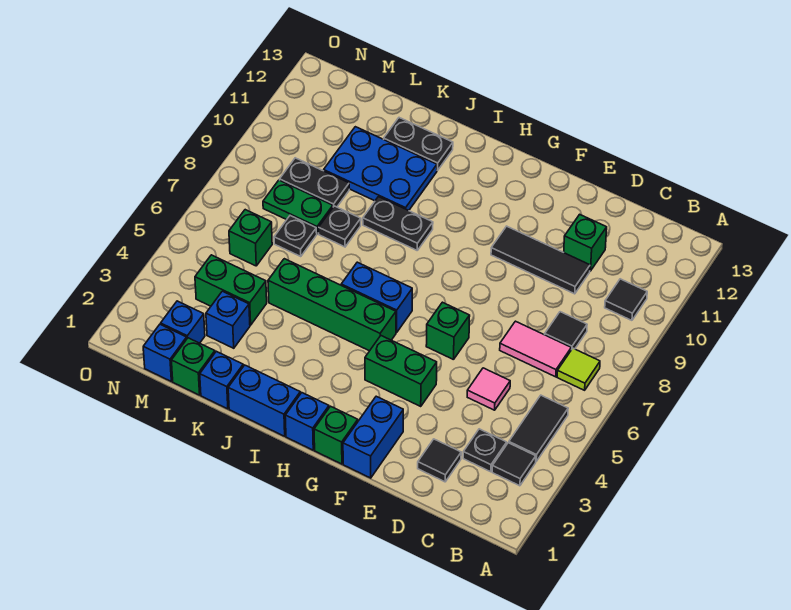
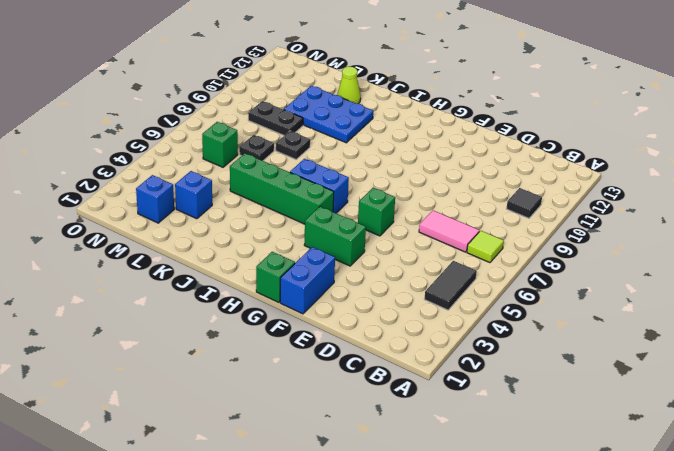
lime 1x1 cone [337,67,361,104] -> black 1x2 plate [384,118,453,170]
none -> black 1x1 tile [492,443,536,486]
none -> black 1x1 plate [463,429,507,472]
none -> black 1x1 tile [545,312,587,350]
none -> black 1x1 tile [418,439,461,482]

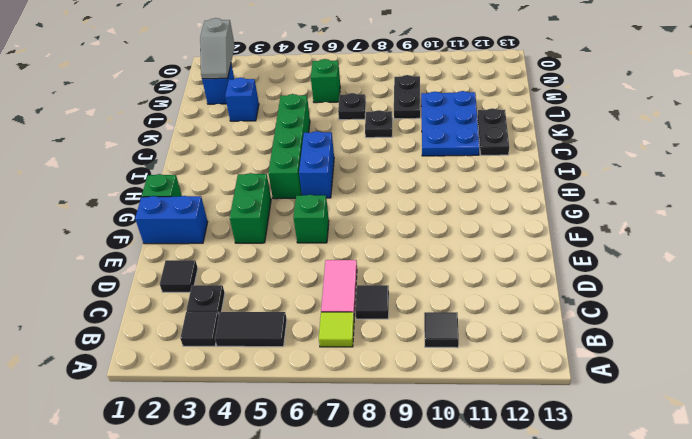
grey 1x2 slope [200,18,235,79] -> none
none -> pink 1x1 tile [467,368,510,410]
none -> black 1x3 tile [491,226,590,294]
none -> green 1x1 brick [564,214,607,271]
none -> blue 1x1 brick [285,393,329,450]

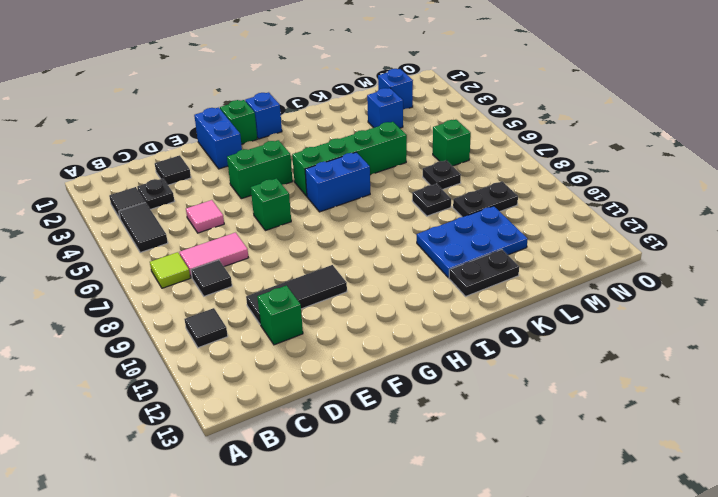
none -> blue 1x2 brick [228,365,300,436]
none -> black 1x2 plate [363,197,433,250]
none -> blue 1x1 brick [200,351,243,409]
none -> green 1x1 brick [171,338,215,395]

